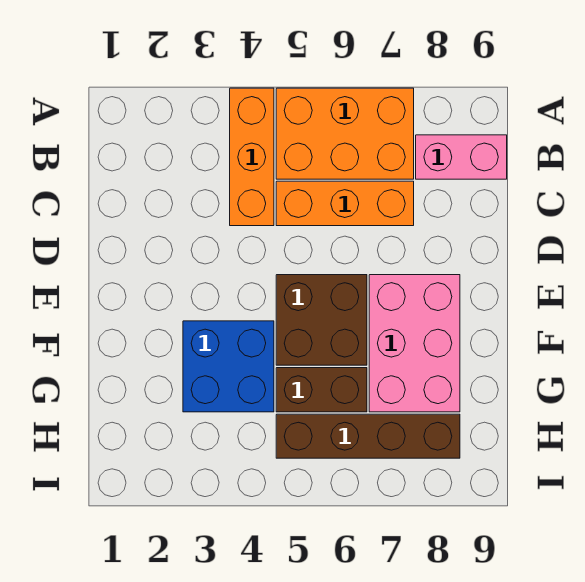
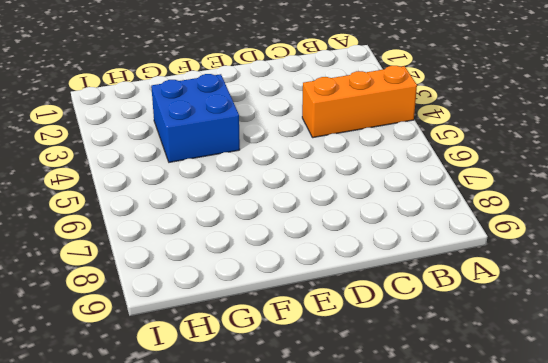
none -> orange 2x3 brick [276,88,414,179]
none -> pink 1x2 brick [416,135,507,179]

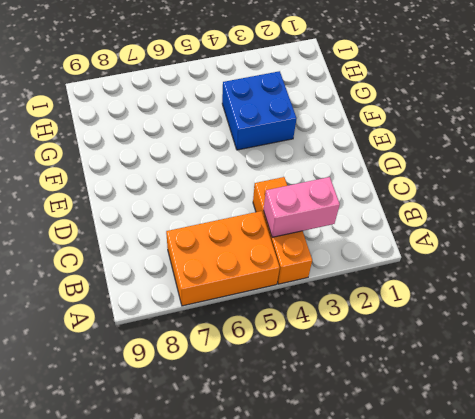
pink 1x2 brick [264,177,340,237] -> pink 1x2 brick moved to [416,135,507,179]
none -> orange 1x3 brick [276,181,414,226]
none -> brown 2x2 brick [276,275,367,365]

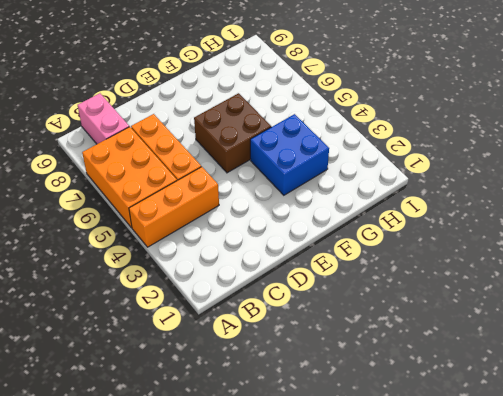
none -> pink 2x3 brick [369,275,460,412]
none -> brown 1x2 brick [276,368,367,412]

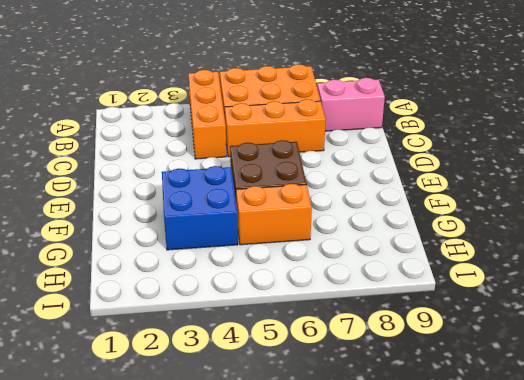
orange 1x2 brick [236,184,312,245] -> brown 1x2 brick [276,368,367,412]
none -> pink 2x3 brick [369,275,460,412]
none -> brown 1x4 brick [276,414,460,458]

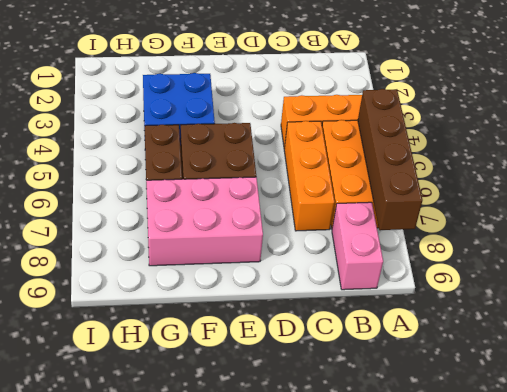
brown 1x4 brick [358,89,423,230] -> brown 1x4 brick moved to [276,414,460,458]

